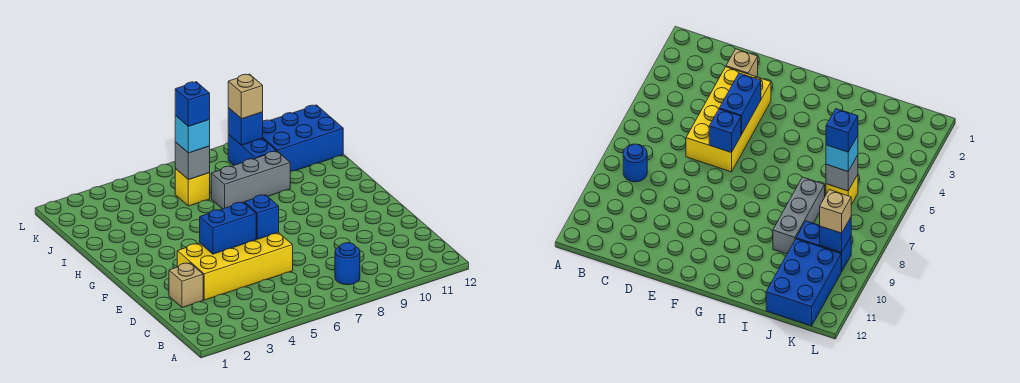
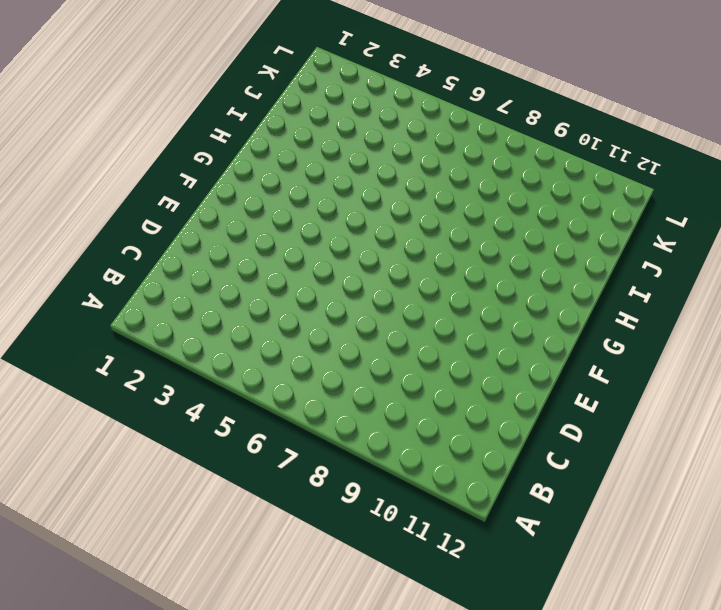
none -> blue 1x1 round brick [335,243,360,285]
none -> tan 1x1 brick [169,263,203,308]
none -> yellow 2x4 brick [177,233,293,300]

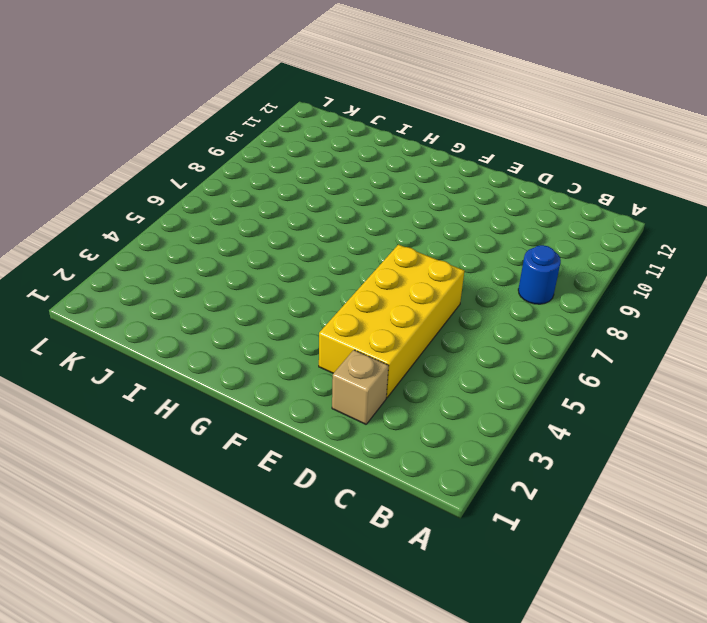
none -> grey 1x3 brick [211,151,290,209]
none -> yellow 1x1 brick [175,169,210,206]
none -> blue 1x2 brick [228,135,276,165]

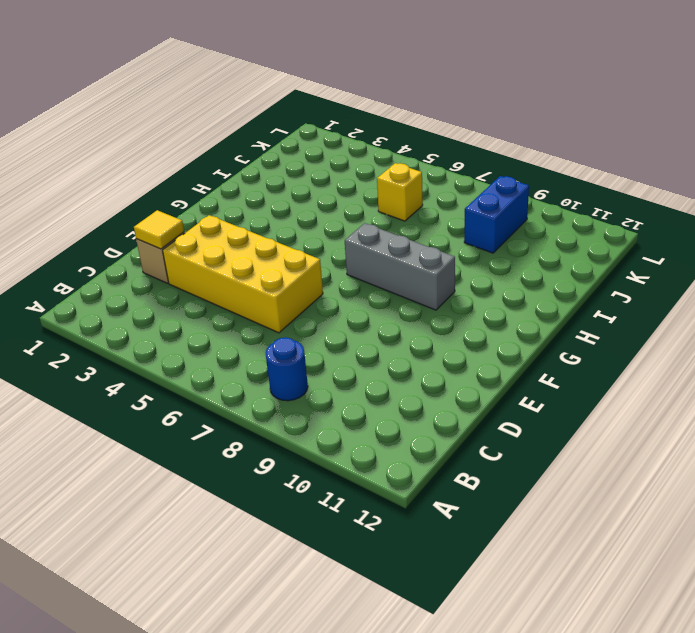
yellow 1x1 tile [134,210,184,249] -> none
grey 1x3 brick [345,223,455,310] -> grey 1x3 brick moved to [211,151,290,209]
none -> blue 2x3 brick [263,105,343,172]
none -> blue 1x2 brick [200,202,256,254]
none -> blue 1x1 brick [244,195,279,239]

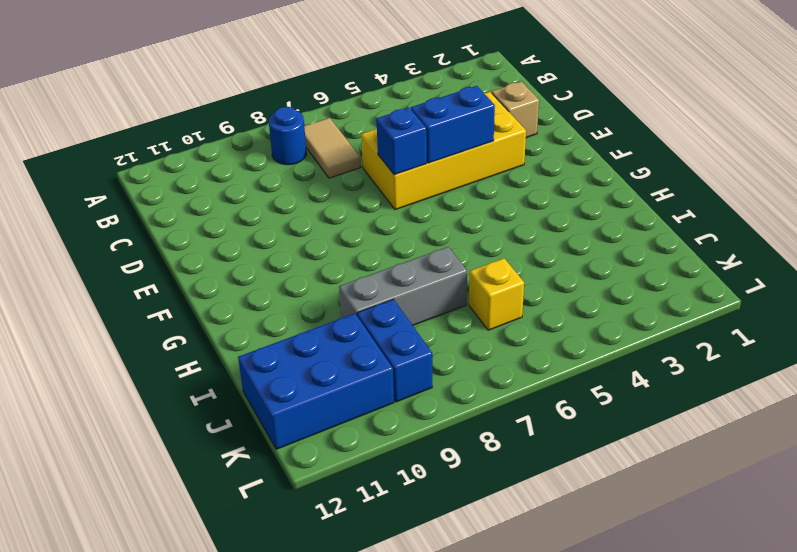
tan 1x2 tile [304,118,361,178] -> none
none -> grey 1x1 brick [175,142,210,180]
none -> blue 1x1 brick [228,108,263,145]
none -> cyan 1x1 brick [175,116,210,153]

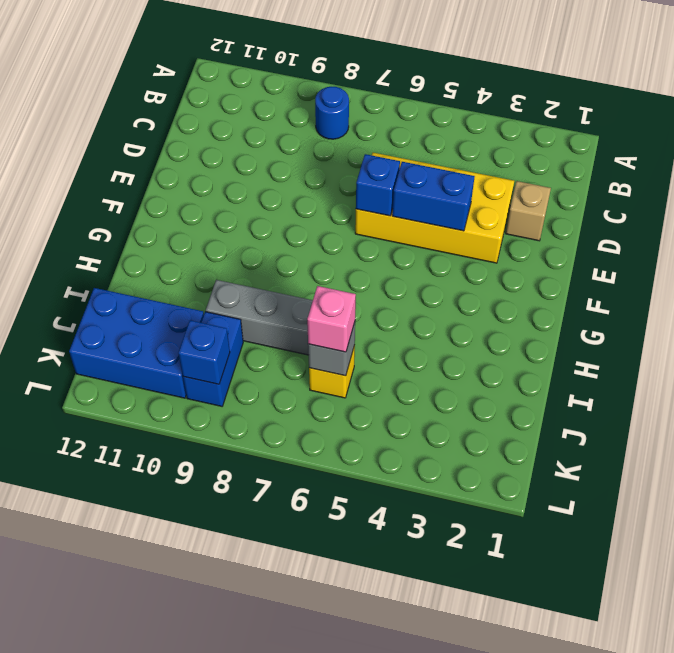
pink 1x1 brick [307,286,356,352] -> cyan 1x1 brick [175,116,210,153]
none -> tan 1x1 brick [228,74,263,119]
none -> blue 1x1 brick [175,82,210,126]

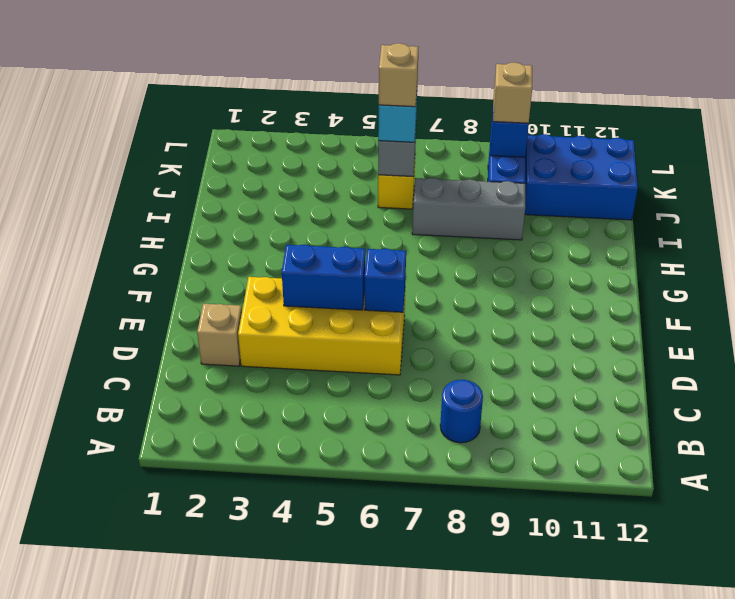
tan 1x1 brick [379,43,419,107] -> blue 1x1 brick [175,82,210,126]

